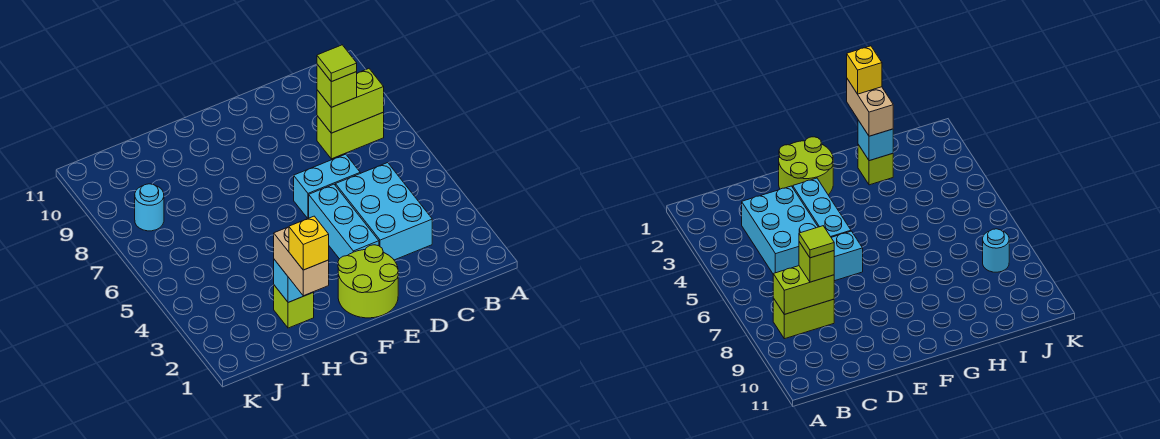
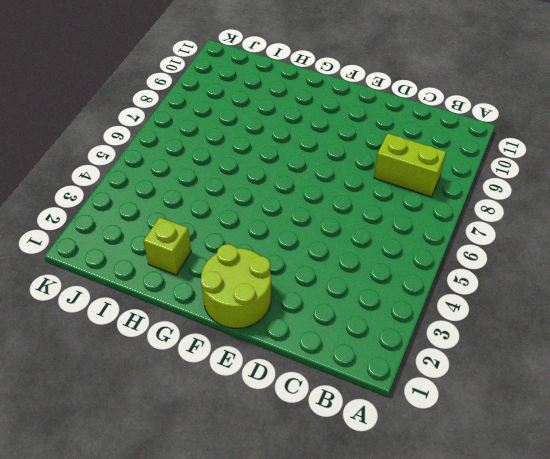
none -> cyan 2x3 brick [335,163,432,260]
none -> cyan 1x2 brick [294,154,360,218]
none -> cyan 1x3 brick [309,184,379,259]

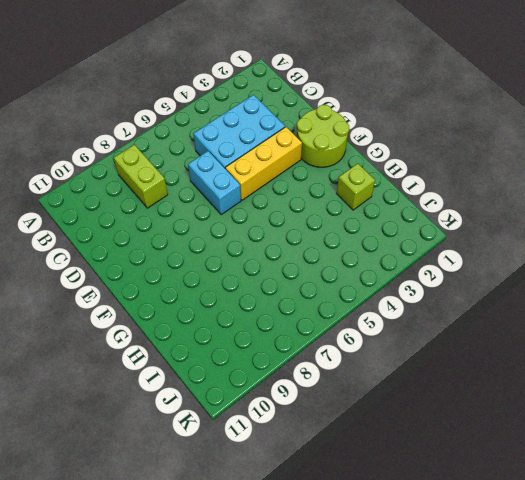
yellow 1x3 brick [225,127,302,200] -> cyan 1x3 brick [309,184,379,259]
none -> cyan 1x1 round brick [135,184,164,231]
none -> lime 1x2 brick [317,69,384,133]
none -> cyan 1x1 brick [274,260,313,302]

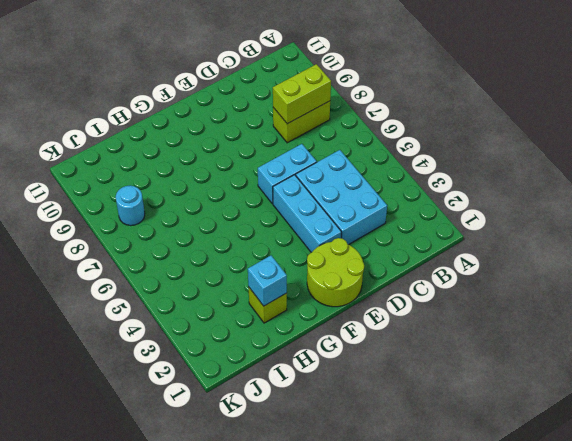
none -> lime 1x1 brick [317,64,357,107]
none -> tan 1x2 brick [274,227,329,296]
none -> lime 1x1 tile [317,45,357,82]

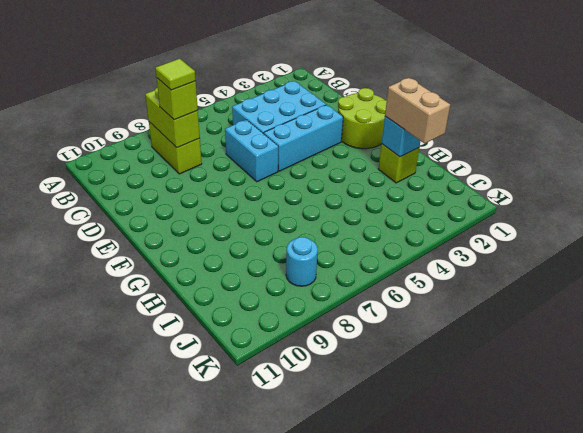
tan 1x2 brick [385,78,450,143] -> tan 1x2 brick turned to [274,227,329,296]
none -> yellow 1x1 brick [289,216,329,270]

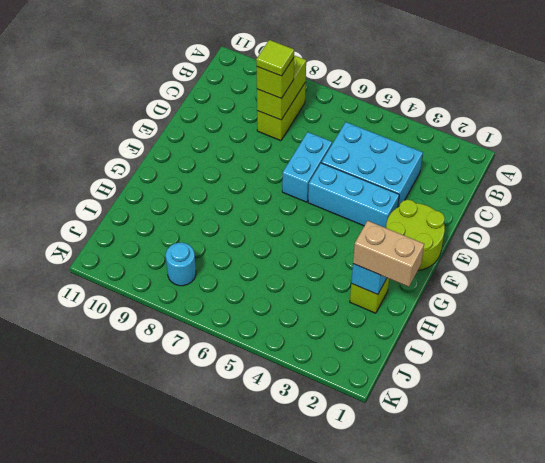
none -> yellow 1x1 brick [289,216,329,270]

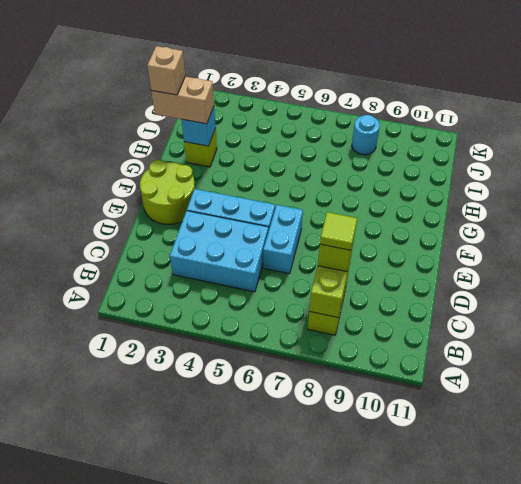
tan 1x1 brick [147,46,185,95] -> yellow 1x1 brick [289,216,329,270]

